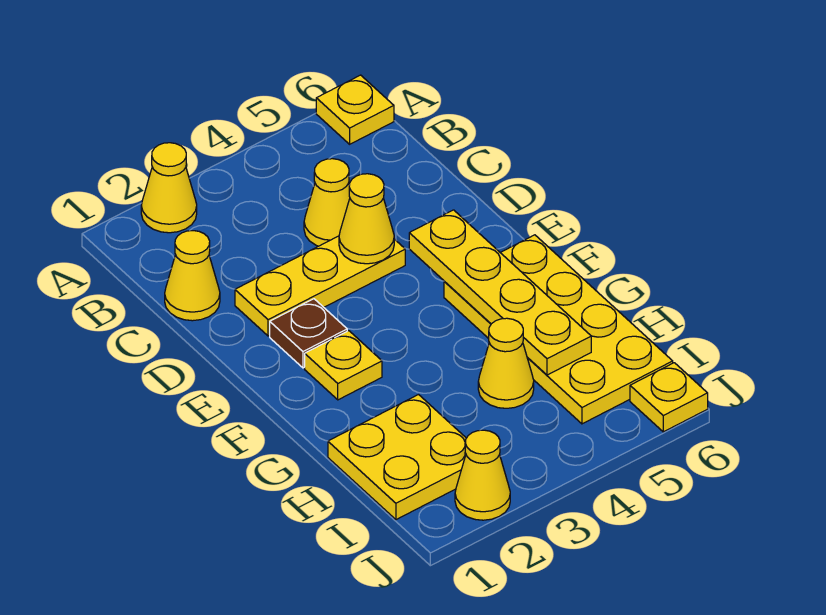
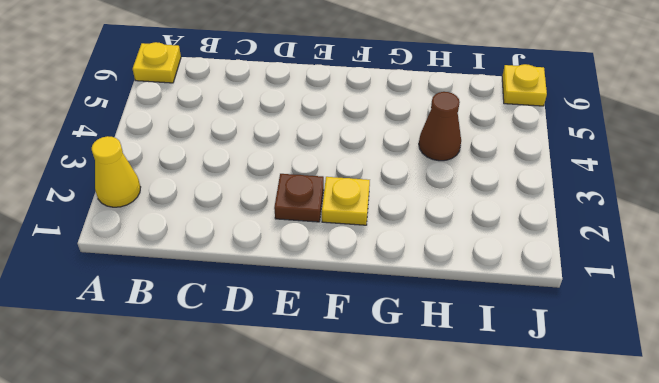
brown 1x1 cone [419,92,461,161] -> yellow 1x1 cone [478,318,534,408]
none -> yellow 1x1 cone [165,231,220,321]
none -> yellow 1x1 cone [304,159,350,246]
none -> yellow 1x3 plate [235,236,405,336]

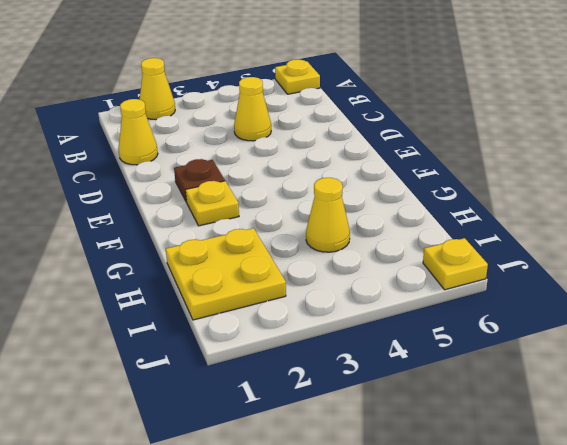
none -> yellow 1x3 plate [235,236,405,336]
none -> yellow 2x4 plate [444,235,673,424]
none -> yellow 1x1 cone [455,430,510,520]

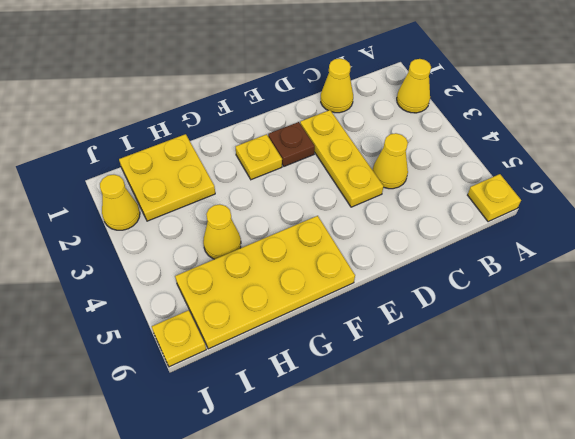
none -> yellow 1x1 cone [339,174,394,264]
none -> yellow 1x4 plate [409,210,591,375]

